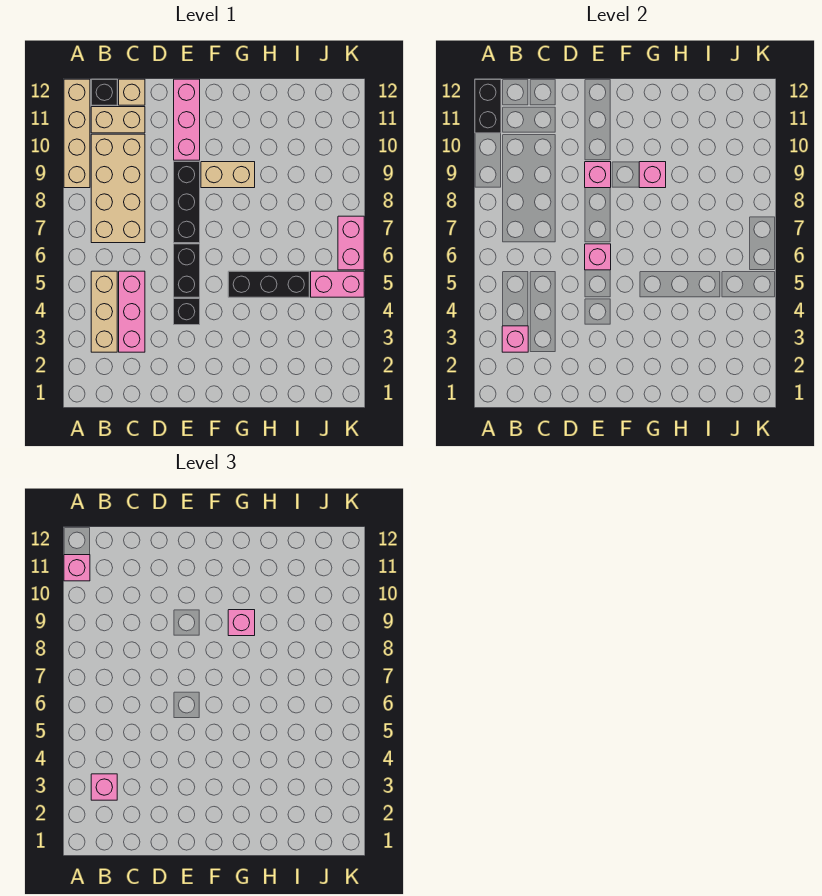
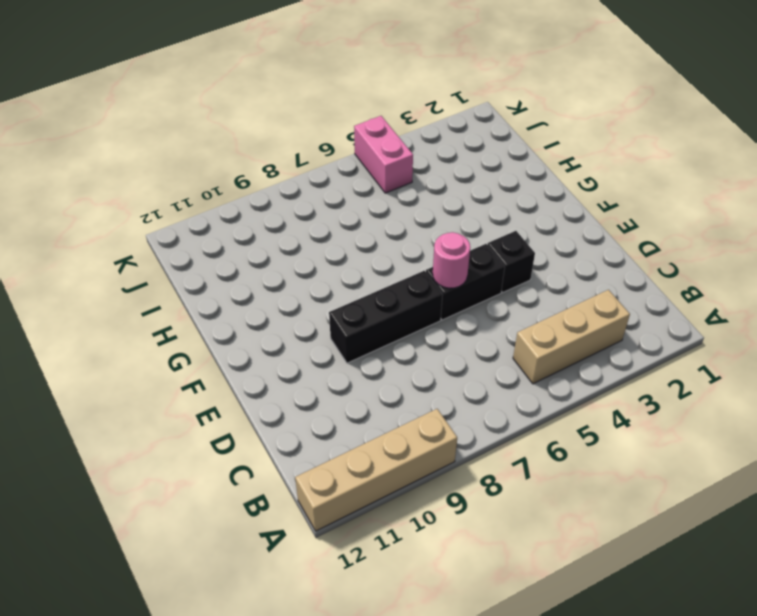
pink 1x1 round brick [433,232,470,288] -> pink 1x1 brick [585,244,611,270]
none -> tan 2x4 brick [91,134,145,243]
none -> tan 1x2 brick [91,107,145,133]
none -> black 1x1 brick [91,79,117,105]

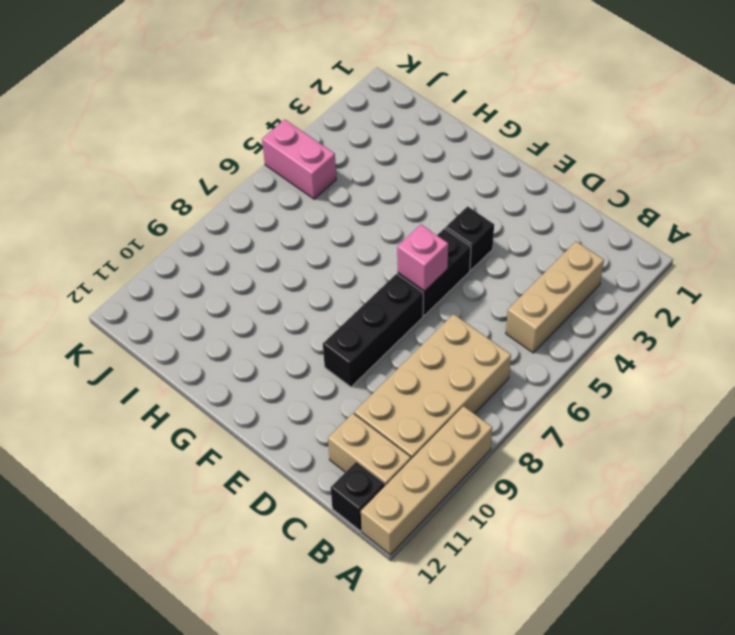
none -> pink 1x3 brick [119,271,145,352]
none -> tan 1x1 brick [119,79,145,105]
none -> pink 1x3 brick [174,79,200,160]

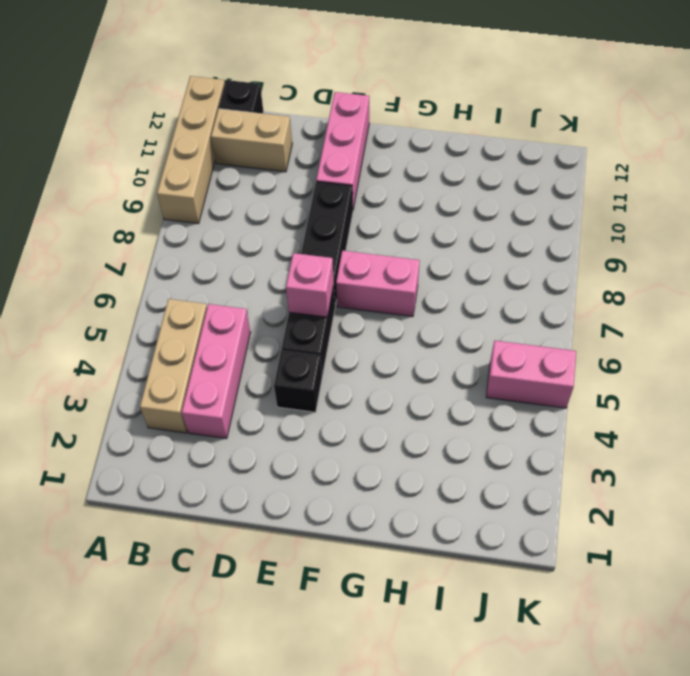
pink 1x2 brick [336,251,420,317] -> pink 1x2 brick turned to [338,216,364,270]
none -> tan 2x4 brick [91,134,145,243]
none -> tan 1x1 brick [119,79,145,105]
none -> tan 1x2 brick [201,162,255,188]

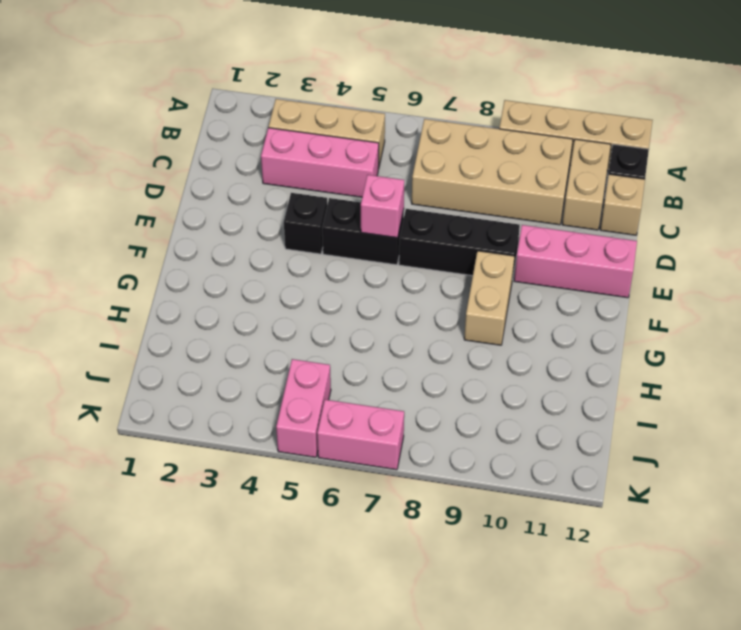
none -> black 1x3 brick [228,271,309,297]
none -> black 1x2 brick [475,79,501,133]
none -> pink 1x1 brick [502,326,528,352]

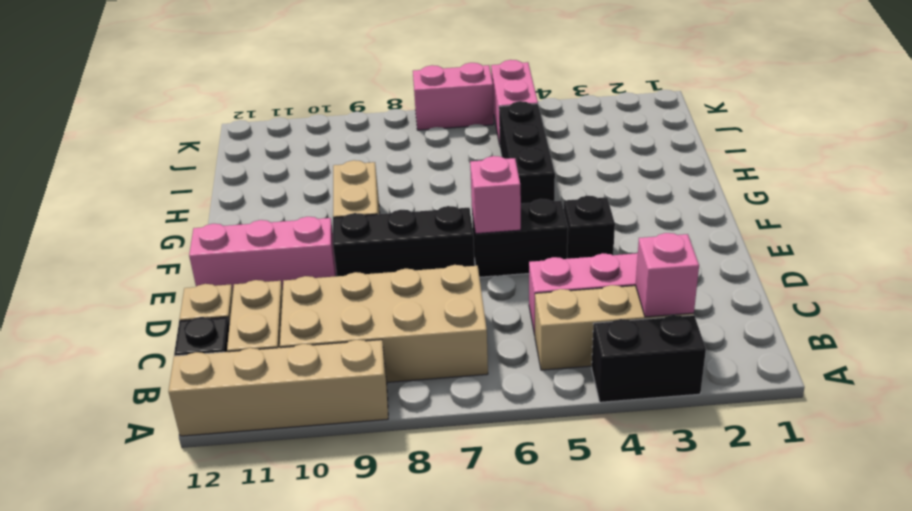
black 1x2 brick [592,315,706,402] -> black 1x2 brick moved to [475,79,501,133]
none -> pink 1x1 brick [585,162,611,188]
none -> pink 1x1 brick [639,162,666,188]
none -> pink 1x1 brick [64,555,90,581]

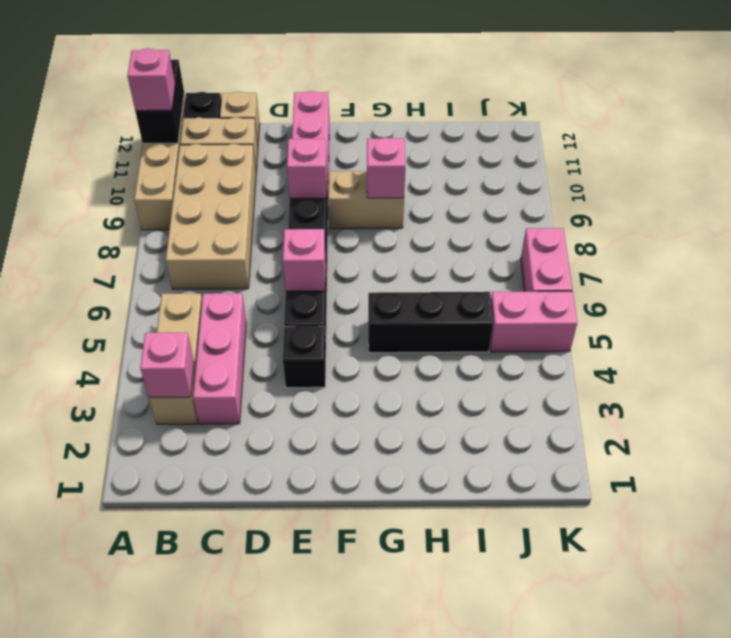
none -> pink 1x1 brick [91,774,117,800]
none -> pink 1x1 brick [228,610,255,636]

